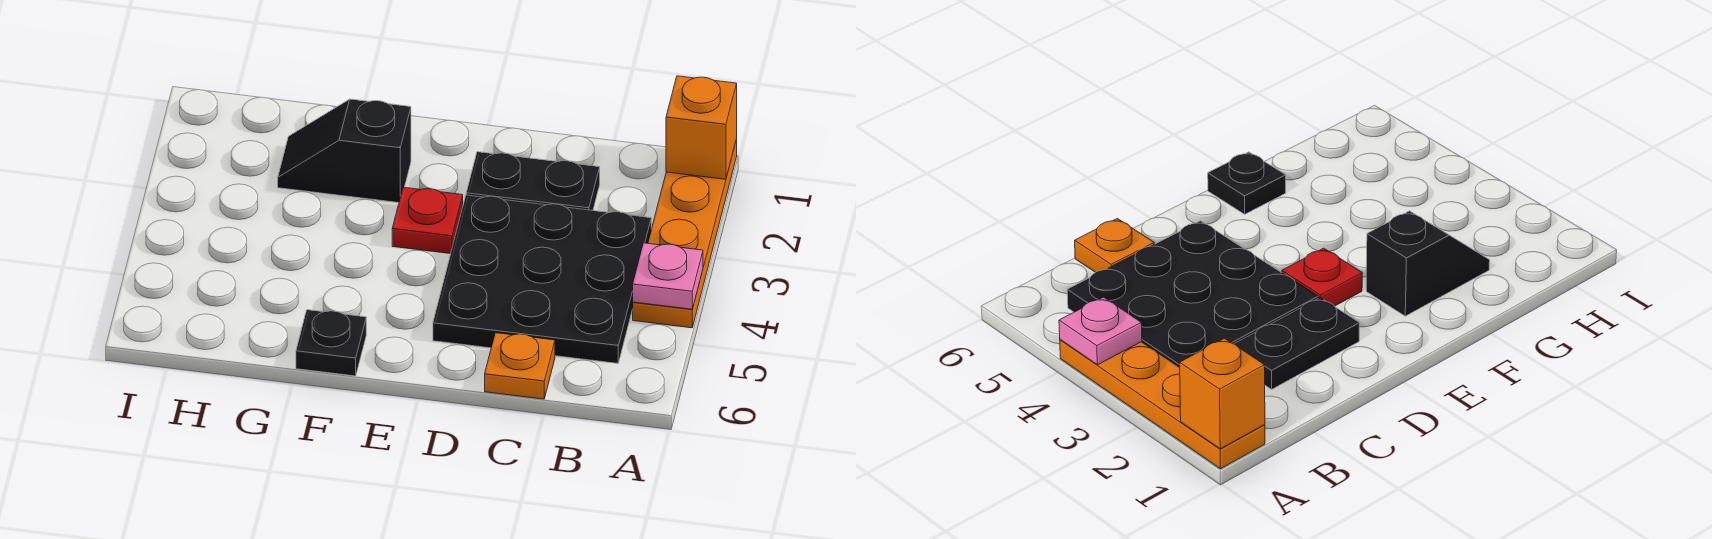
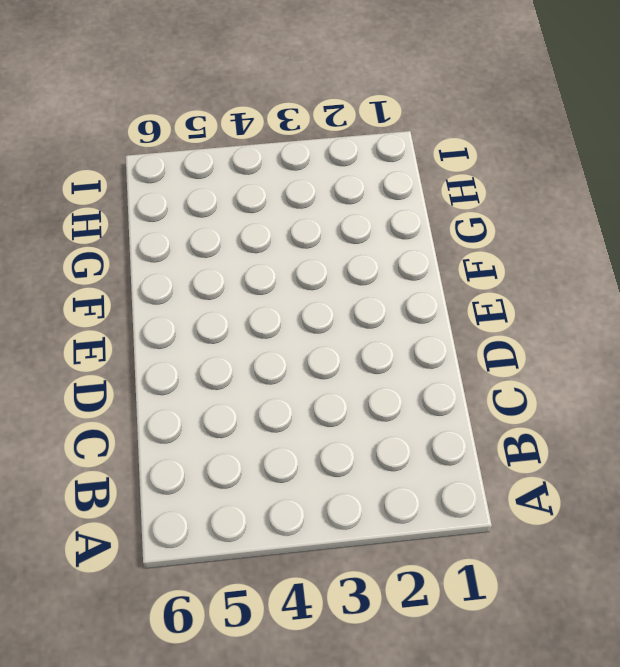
none -> orange 1x4 plate [633,139,737,328]
none -> black 3x3 plate [433,195,651,363]

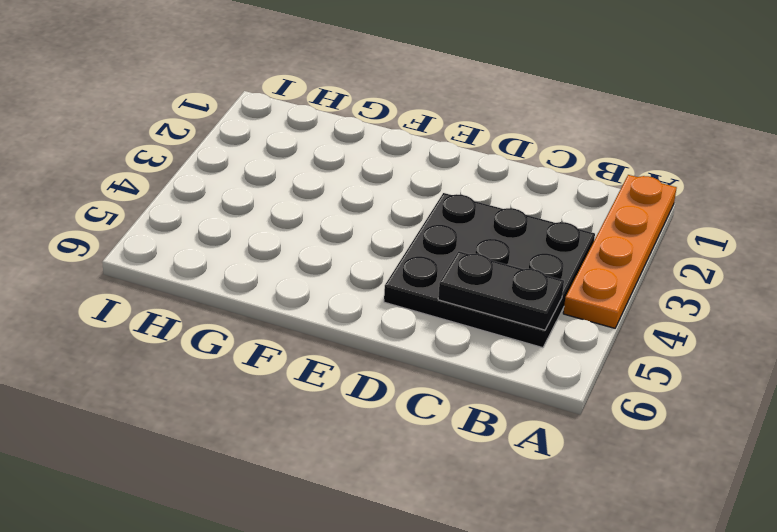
black 1x2 plate [438,251,564,330] -> black 1x2 plate moved to [466,152,600,210]
none -> orange 1x1 plate [485,333,555,399]
none -> red 1x1 plate [392,187,463,254]

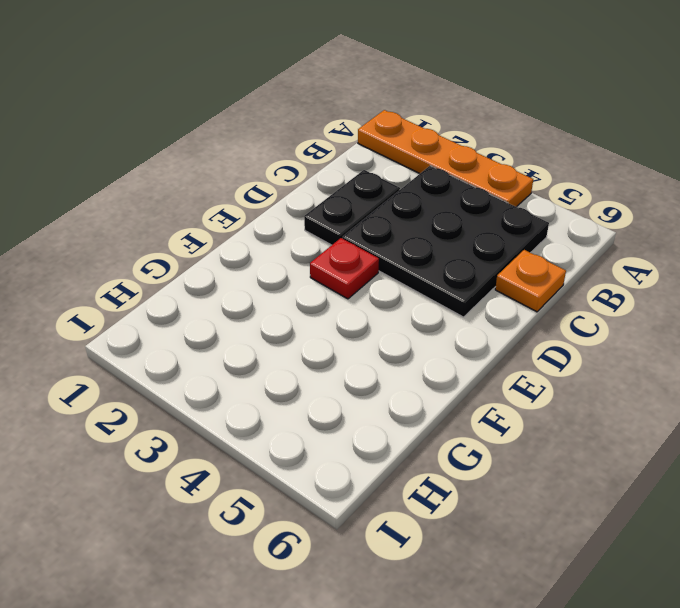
none -> black 1x2 slope [278,99,411,203]
none -> black 1x1 plate [296,310,366,376]

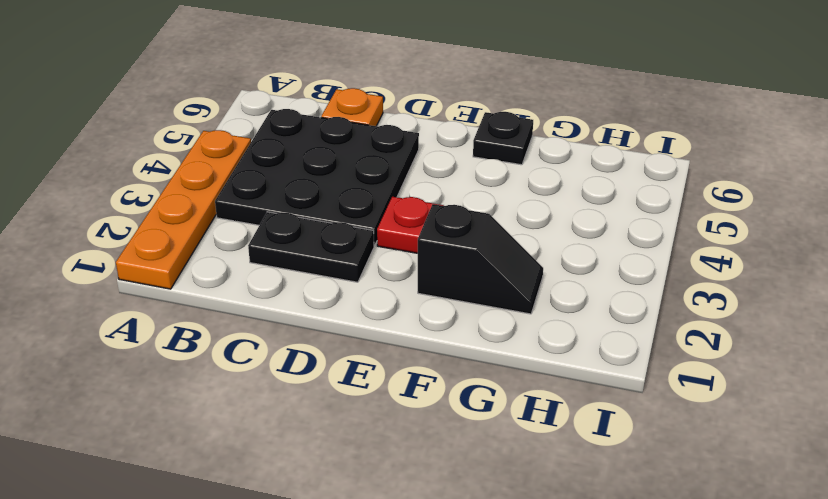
none -> orange 1x1 brick [666,76,737,179]
none -> pink 1x1 plate [633,243,703,309]

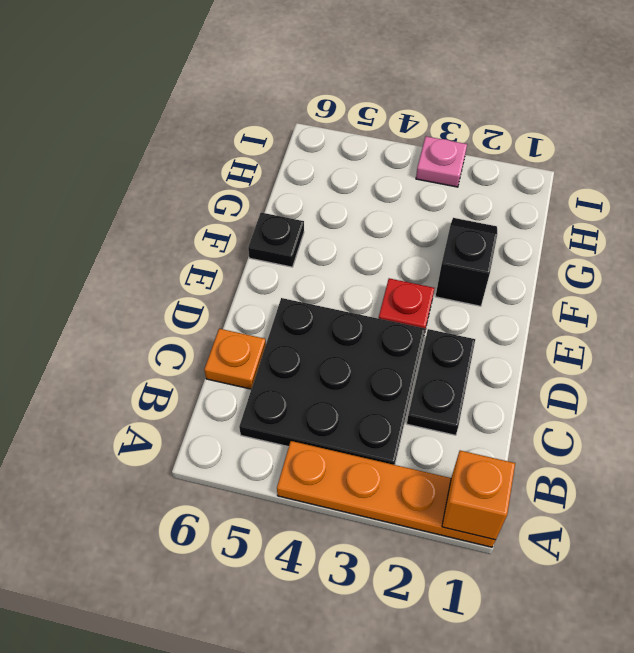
pink 1x1 plate [416,136,467,187] -> pink 1x1 plate moved to [633,243,703,309]

